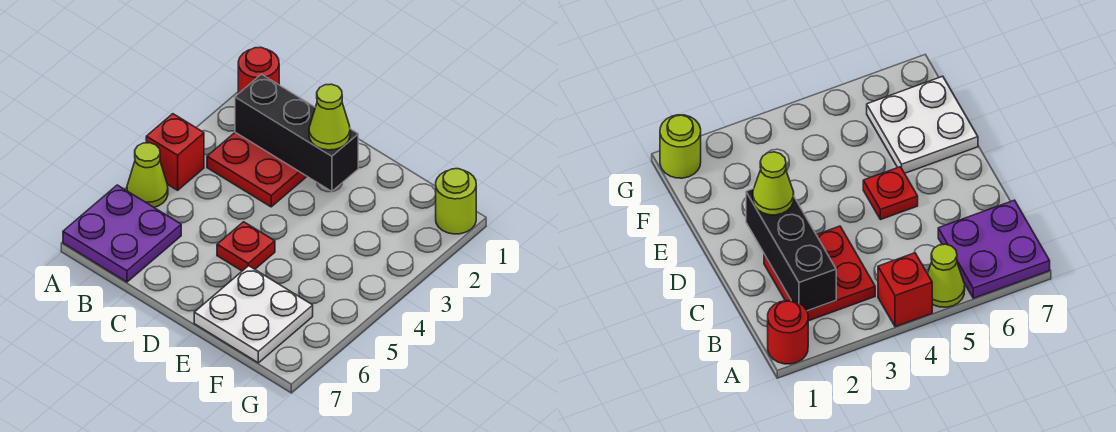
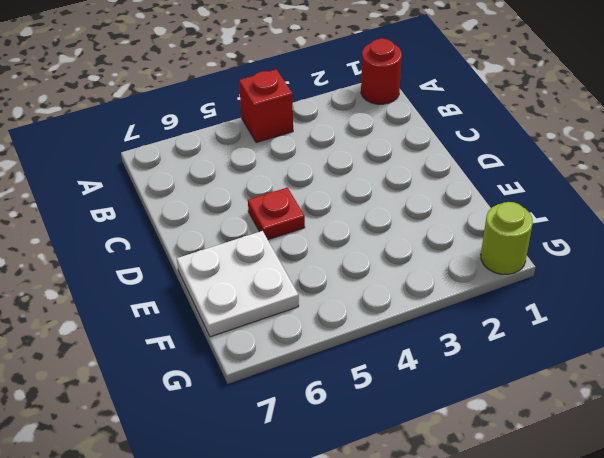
none -> lime 1x1 cone [127,143,168,207]
none -> purple 2x2 plate [63,185,181,282]

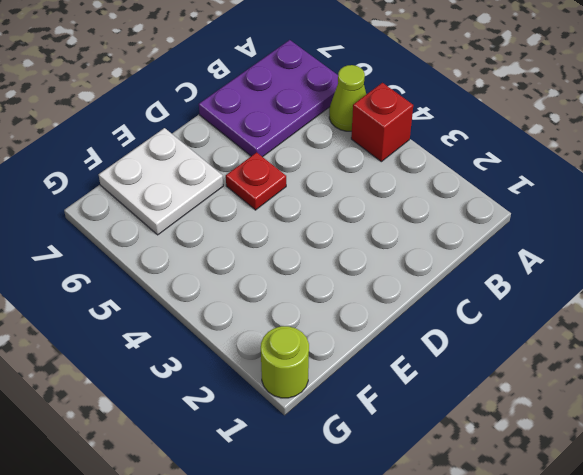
purple 2x3 plate [199,40,338,157] -> purple 2x2 plate [63,185,181,282]
none -> red 1x1 round brick [238,47,279,94]
none -> red 2x2 plate [207,132,307,207]

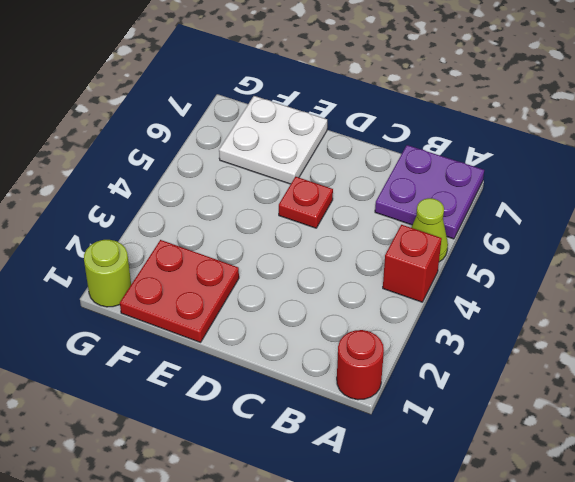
red 2x2 plate [120,240,239,342] -> red 2x2 plate moved to [207,132,307,207]
none -> black 1x3 brick [235,74,358,192]
none -> lime 1x1 cone [309,84,350,150]

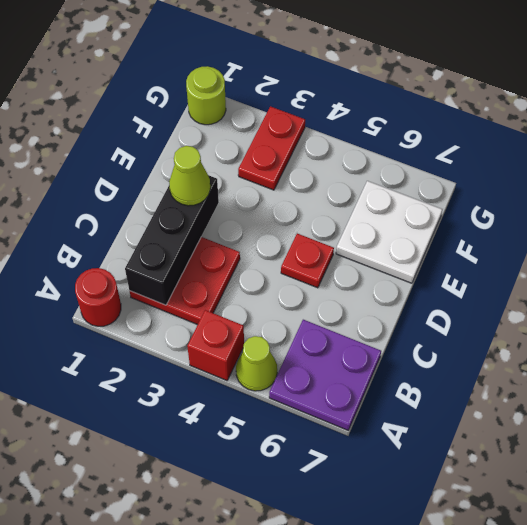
red 1x2 plate [238,106,305,190] -> none

